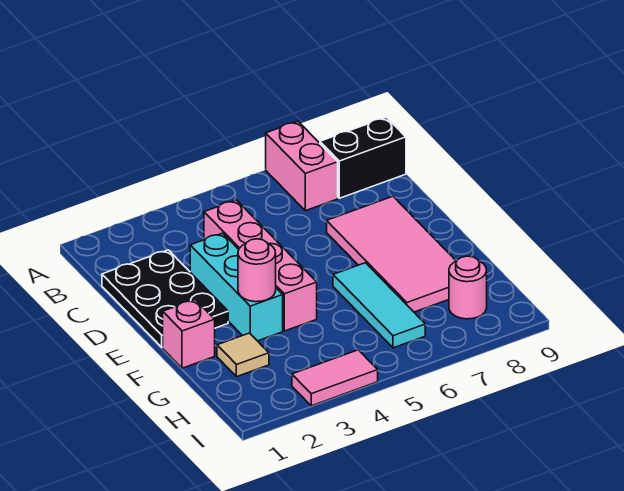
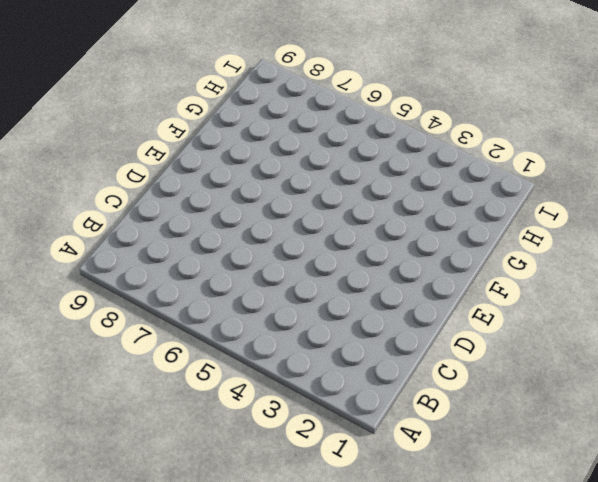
none -> pink 1x2 brick [266,121,338,211]
none -> black 1x2 brick [320,117,406,198]
none -> black 2x3 plate [102,250,228,347]

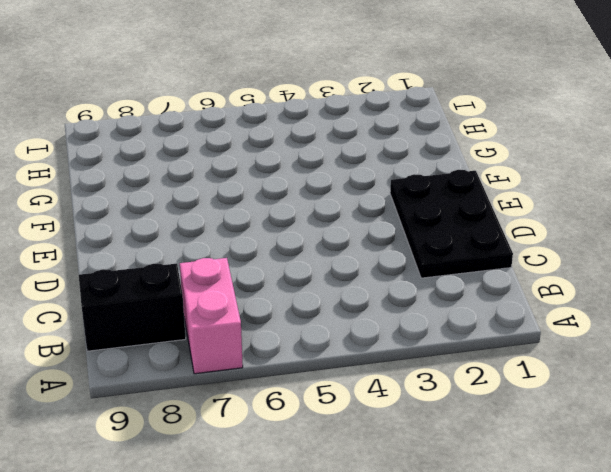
none -> pink 1x4 brick [204,200,317,331]
none -> cyan 1x3 brick [190,233,283,341]
none -> pink 2x4 tile [327,196,456,312]

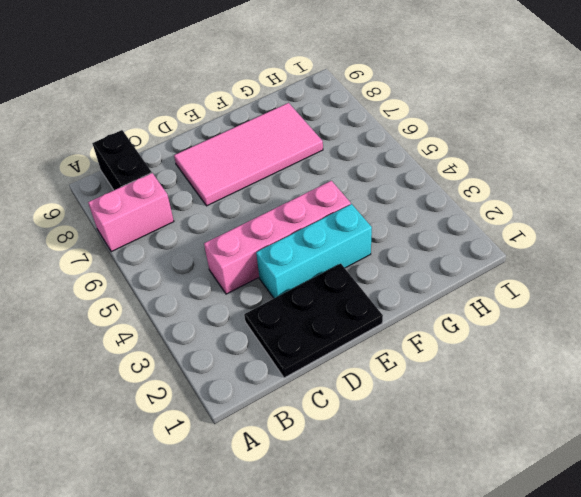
none -> pink 1x1 brick [163,300,215,368]
none -> cyan 1x3 tile [333,263,425,348]
none -> tan 1x1 tile [217,333,269,377]

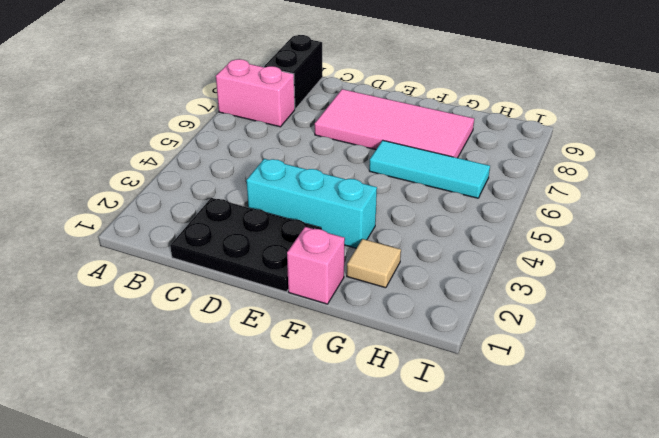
none -> pink 1x4 brick [204,200,317,331]
none -> pink 1x1 round brick [449,256,487,319]
none -> pink 1x2 tile [292,350,378,406]

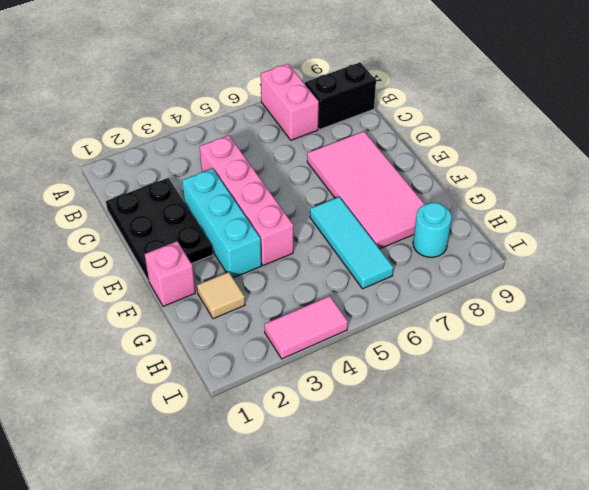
cyan 1x1 round brick [413,203,452,257] -> pink 1x1 round brick [449,256,487,319]
none -> pink 1x1 round brick [238,239,276,302]

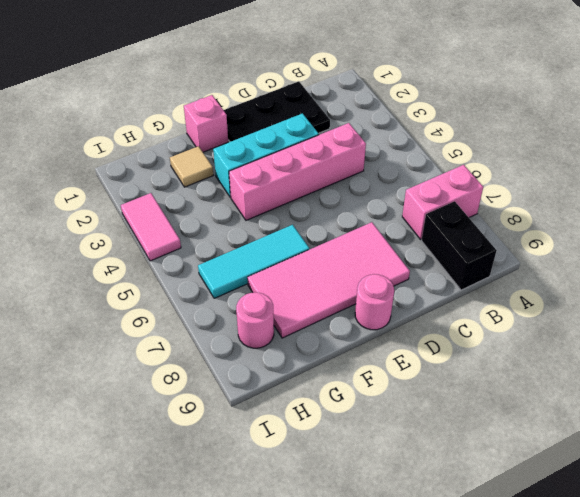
pink 1x1 round brick [355,274,394,330] -> pink 1x1 round brick moved to [238,239,276,302]

